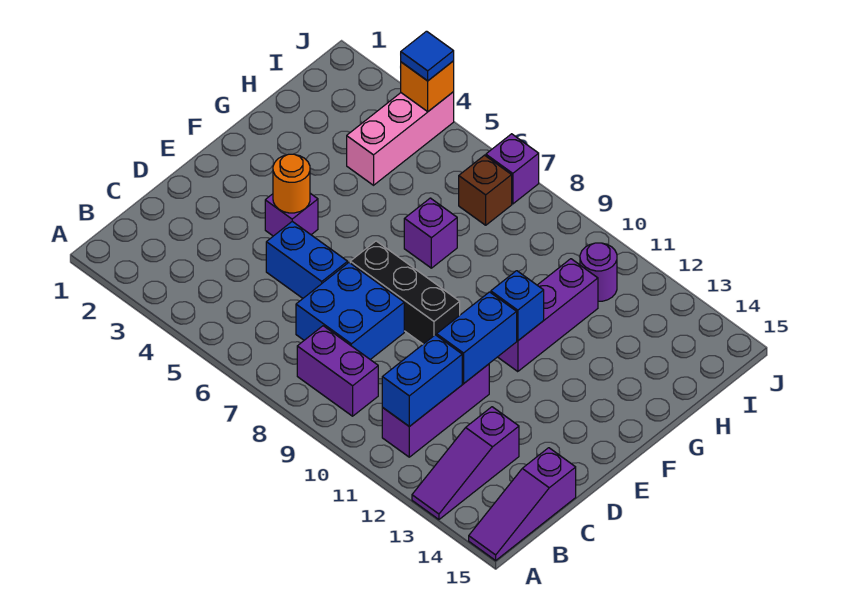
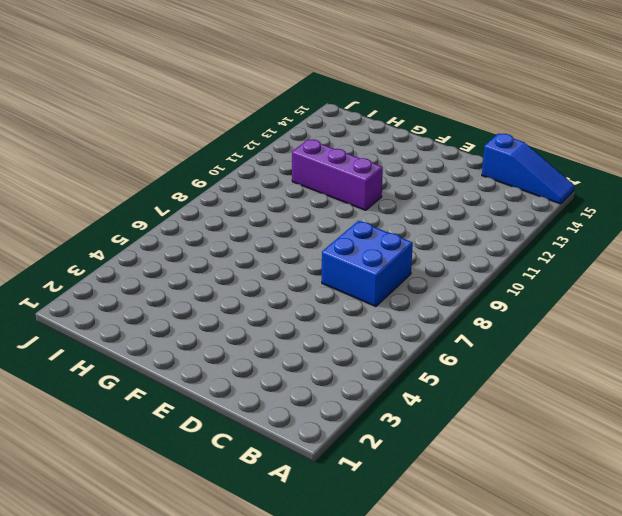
blue 1x3 slope [482,134,574,204] -> purple 1x3 slope [469,448,576,560]
none -> purple 1x3 slope [412,407,519,519]
none -> purple 1x2 brick [297,326,378,416]
none -> purple 1x3 brick [382,364,489,457]

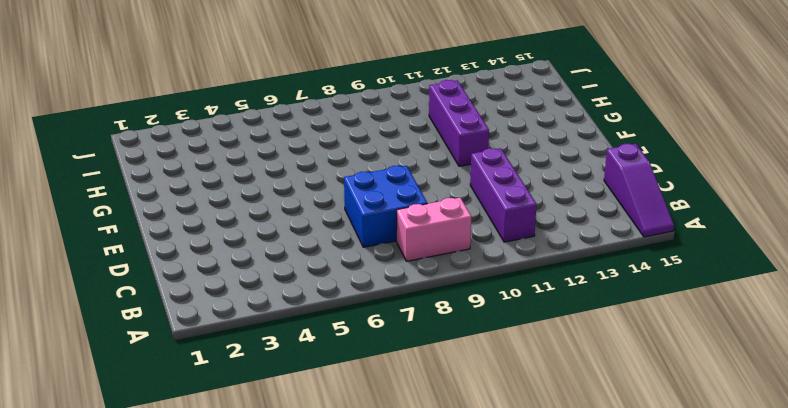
pink 1x2 brick [396,198,471,261] -> purple 1x2 brick [297,326,378,416]
none -> purple 1x3 slope [412,407,519,519]
none -> blue 1x2 brick [266,221,348,298]
none -> purple 1x1 brick [265,193,318,236]

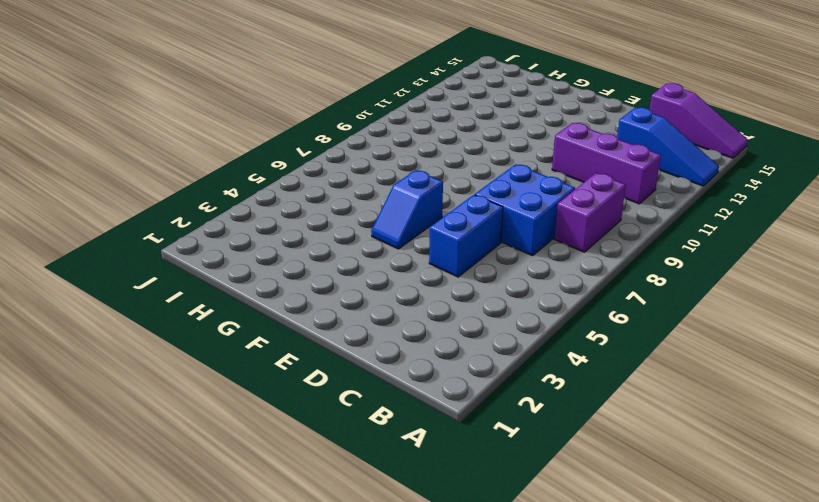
blue 1x3 slope [617,107,719,186] -> purple 1x3 slope [412,407,519,519]
blue 1x2 slope [371,170,443,249] -> none
none -> purple 1x1 brick [265,193,318,236]
none -> black 1x3 brick [350,241,460,344]
none -> purple 1x3 brick [498,259,598,372]

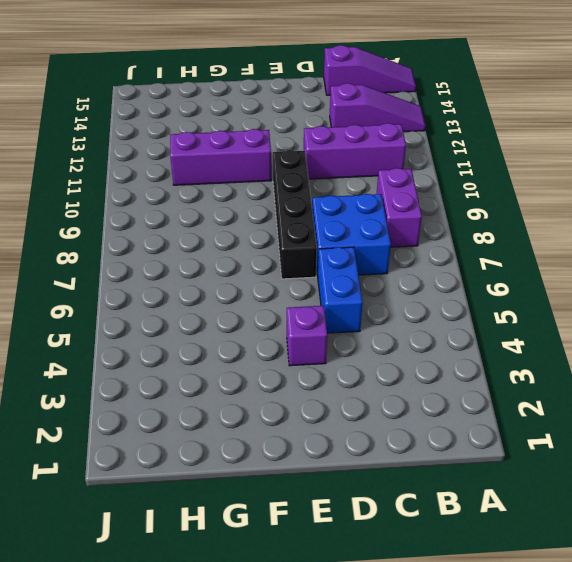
black 1x4 brick [273,150,317,279] -> black 1x3 brick [350,241,460,344]
none -> purple 1x1 brick [404,198,457,268]
none -> pink 1x3 brick [347,92,454,185]
none -> brown 1x1 brick [459,155,512,225]

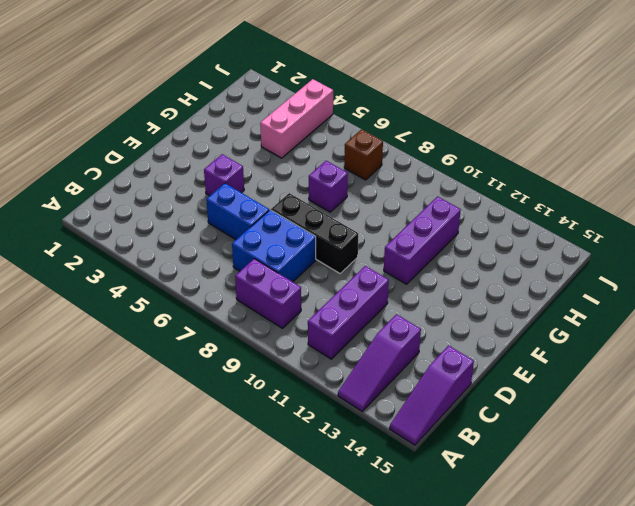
none -> purple 1x1 round brick [580,243,617,301]
none -> purple 1x1 brick [486,134,539,204]
none -> blue 1x2 brick [382,335,462,426]

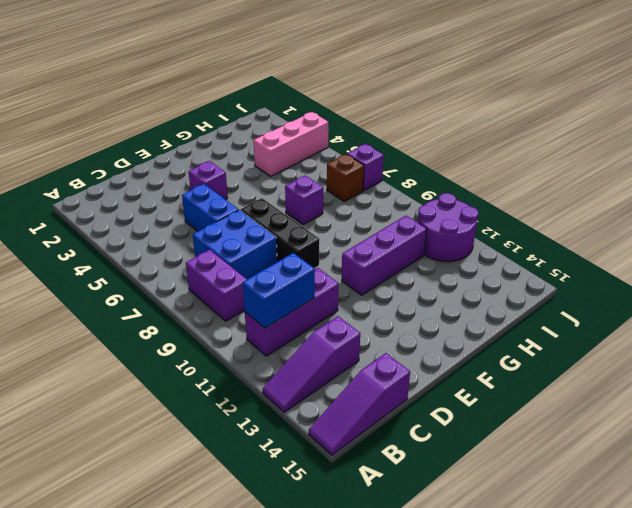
purple 2x2 round brick [418,193,479,262] -> purple 1x1 round brick [580,243,617,301]
none -> blue 1x2 brick [437,292,517,383]
none -> orange 1x1 round brick [273,154,310,213]
none -> blue 1x1 brick [491,271,544,341]

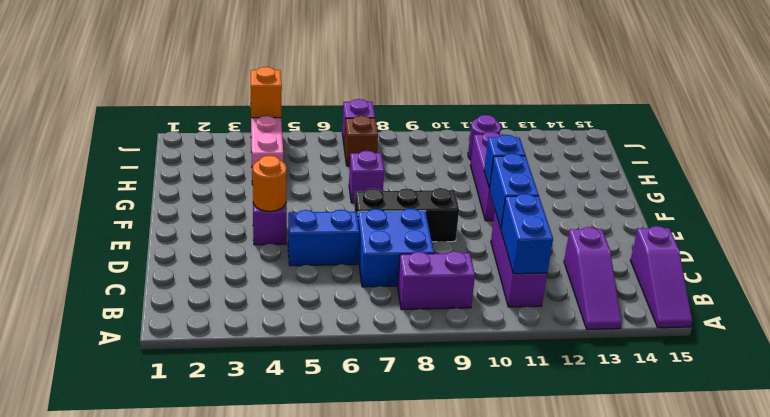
none -> blue 1x1 tile [401,31,454,81]

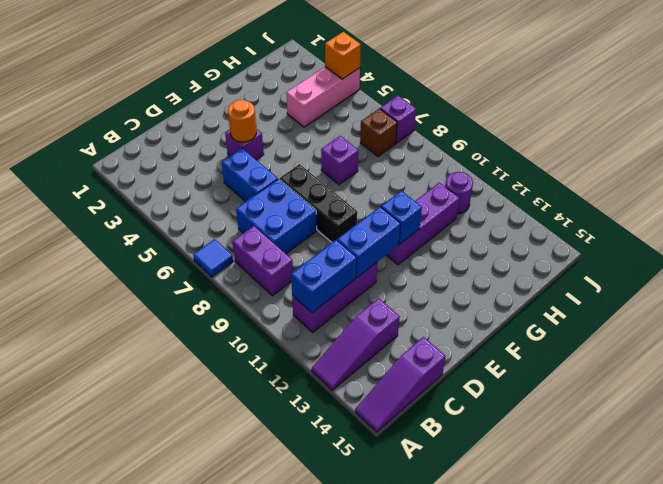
blue 1x1 tile [193,239,233,277] -> blue 1x1 tile moved to [401,31,454,81]

